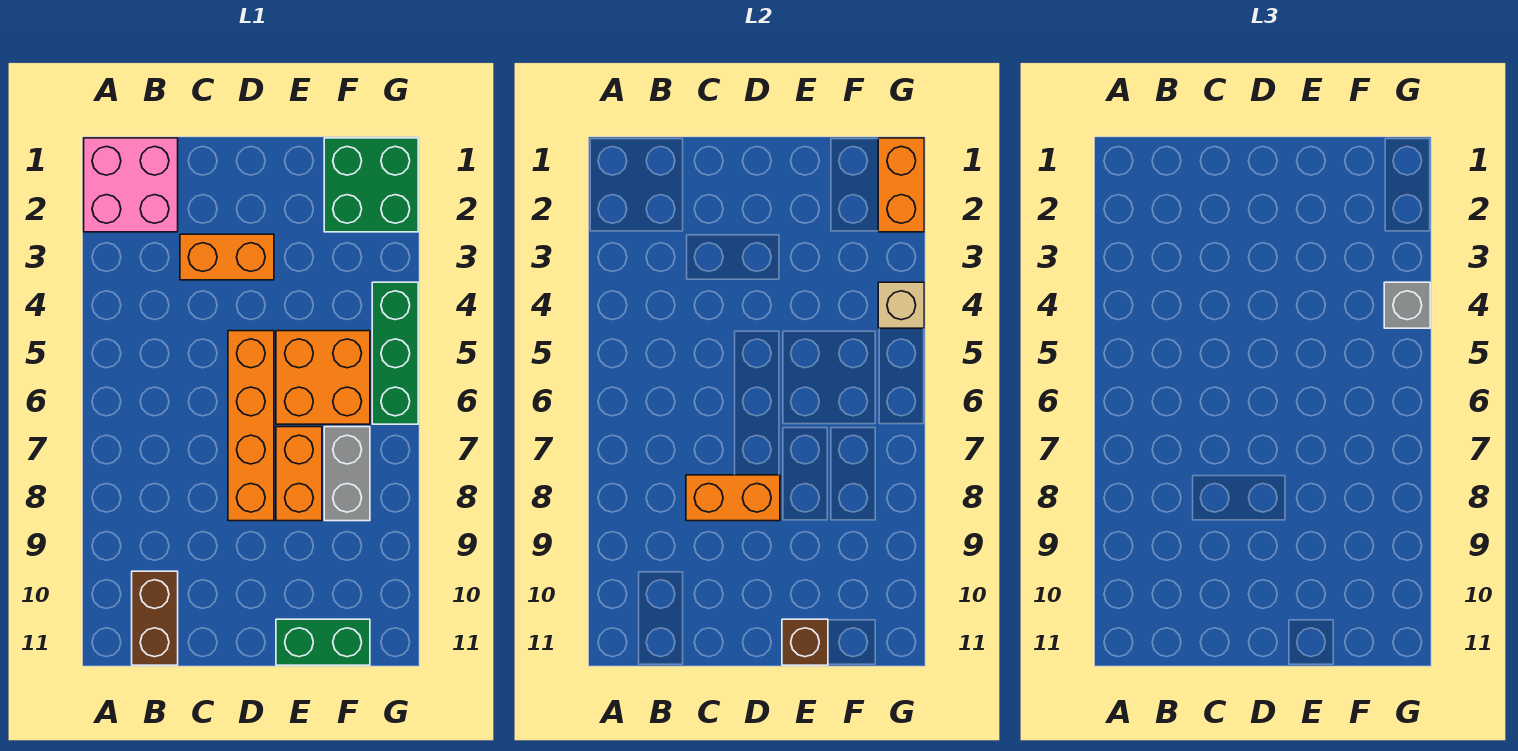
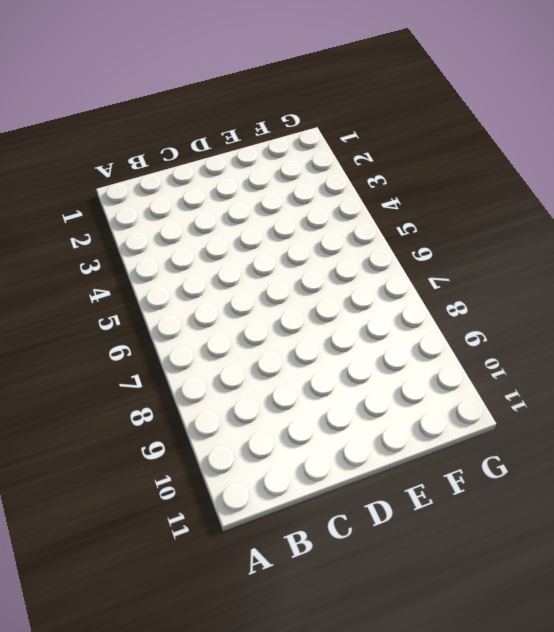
none -> pink 2x2 brick [84,138,178,232]
none -> brown 1x2 brick [132,571,178,665]
none -> orange 1x2 brick [180,234,274,280]

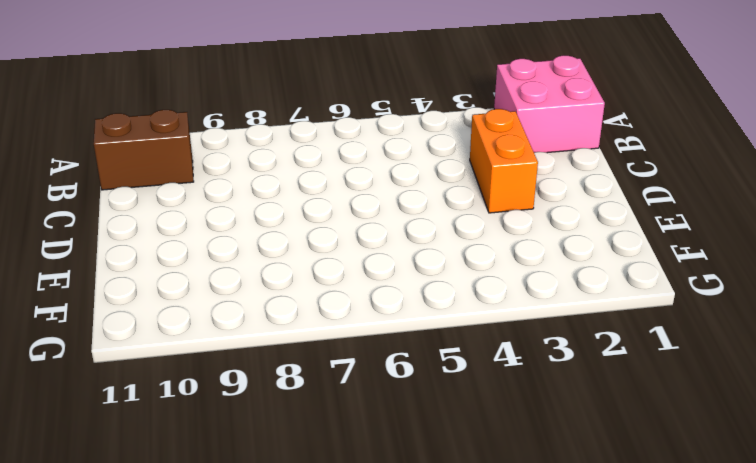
none -> orange 1x4 brick [228,331,274,521]
none -> orange 2x2 brick [276,331,370,424]
none -> orange 1x2 brick [276,427,322,521]

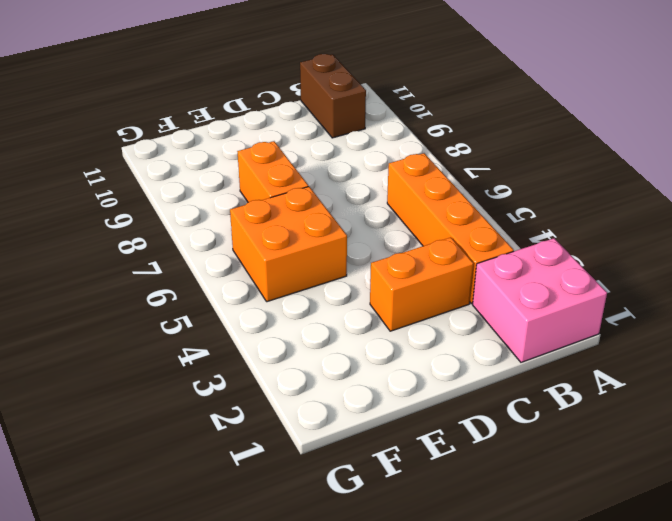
orange 1x4 brick [387,153,514,304] -> orange 1x4 brick moved to [228,331,274,521]
none -> green 1x2 brick [276,619,370,665]
none -> green 2x2 brick [324,138,418,232]
none -> grey 1x2 brick [324,427,370,521]

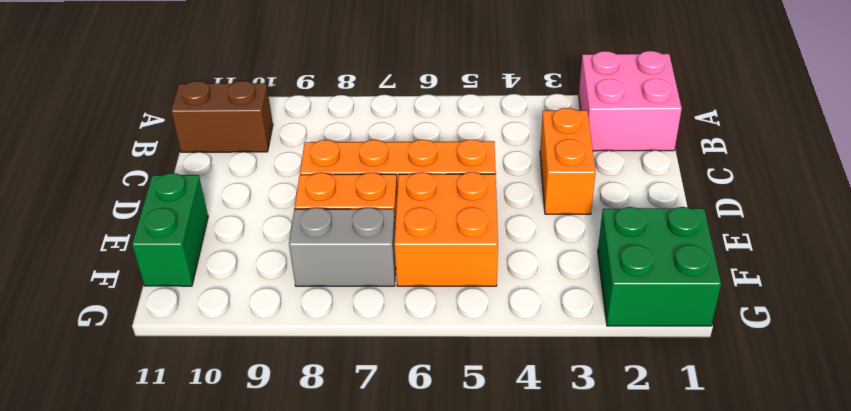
none -> green 1x3 brick [372,282,418,424]
none -> orange 1x2 brick [686,475,780,521]
none -> brown 1x1 brick [782,619,828,665]

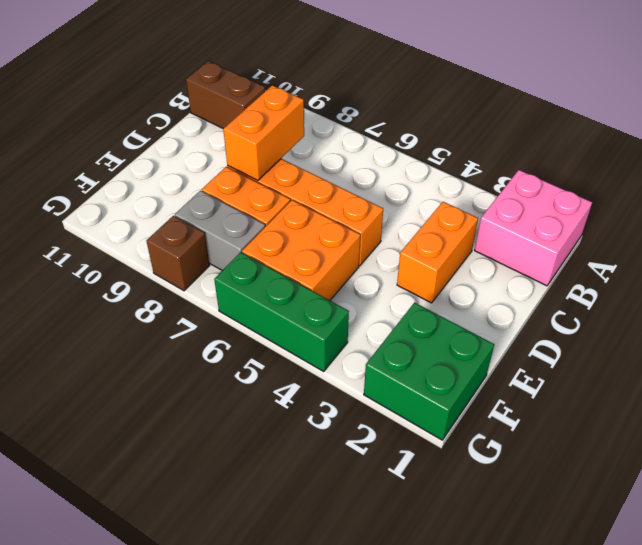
brown 1x1 brick [147,216,210,291] -> brown 1x1 brick moved to [782,619,828,665]
none -> green 1x2 brick [276,619,370,665]
none -> orange 1x2 brick [878,138,924,232]
none -> tan 1x1 brick [878,282,924,328]

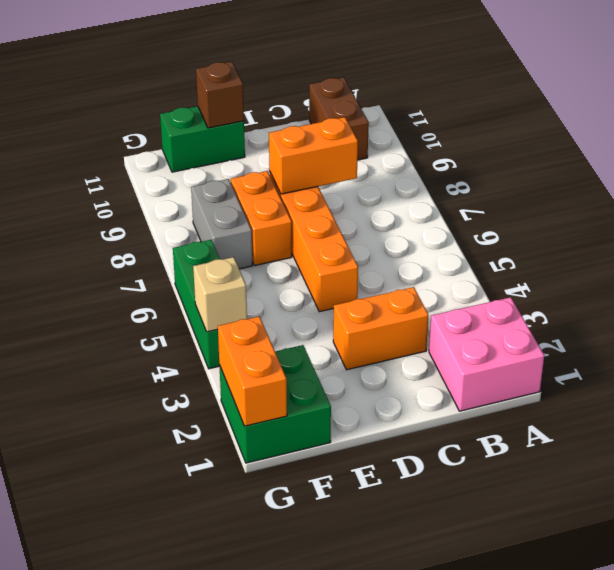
none -> orange 2x2 brick [276,331,370,424]
none -> grey 1x1 brick [1384,282,1430,328]

